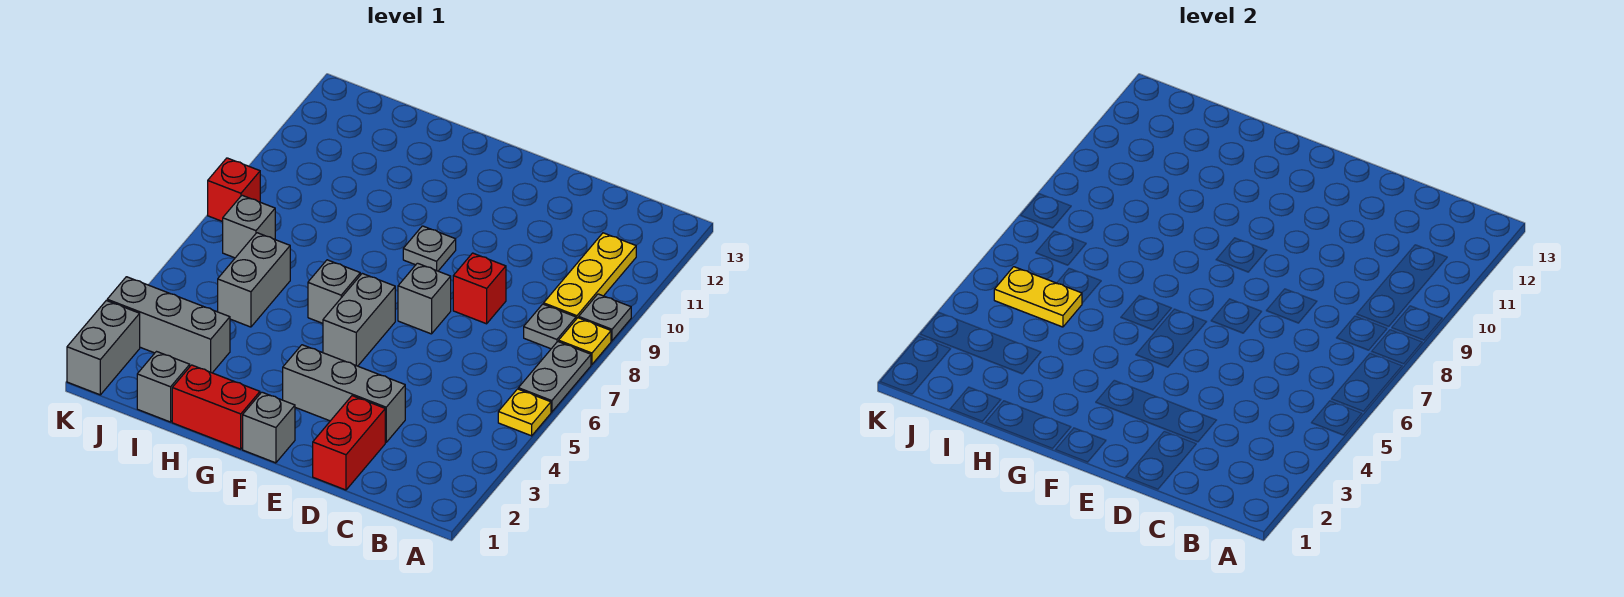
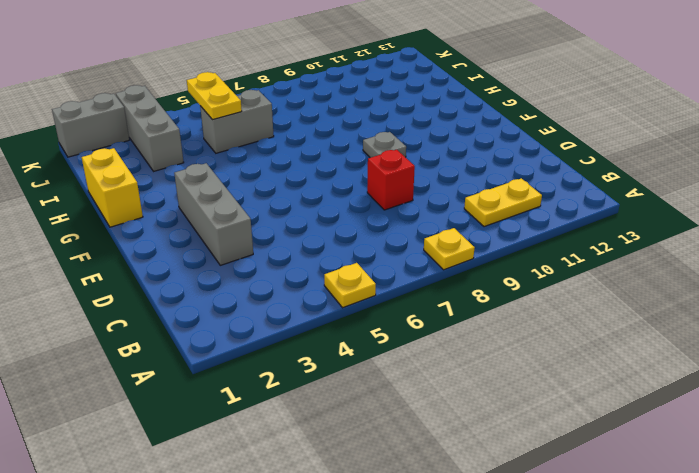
yellow 1x2 plate [464,178,542,227] -> yellow 1x3 plate [544,233,636,319]
yellow 1x2 brick [82,148,143,227] -> red 1x2 brick [172,365,260,449]
none -> grey 1x2 plate [518,342,591,412]
none -> grey 1x1 plate [579,294,631,341]
none -> grey 1x1 plate [524,304,576,349]

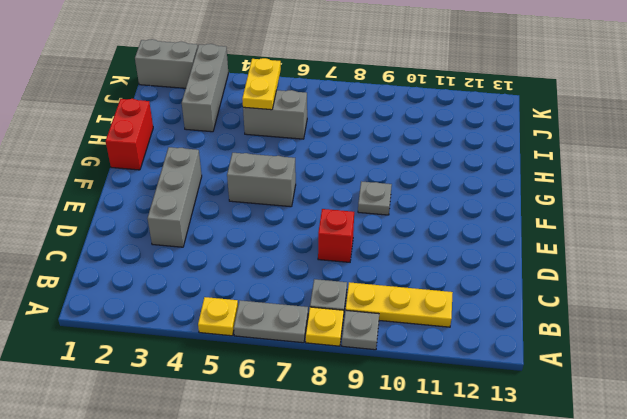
none -> red 1x2 brick [313,396,385,490]
none -> grey 1x1 brick [398,263,451,334]
none -> grey 1x1 brick [243,392,295,463]

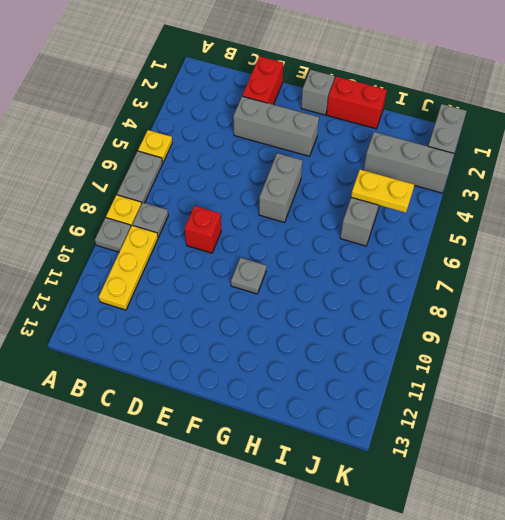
none -> grey 1x1 brick [398,263,451,334]
none -> grey 1x1 brick [308,260,360,323]
none -> grey 1x1 brick [137,352,190,422]

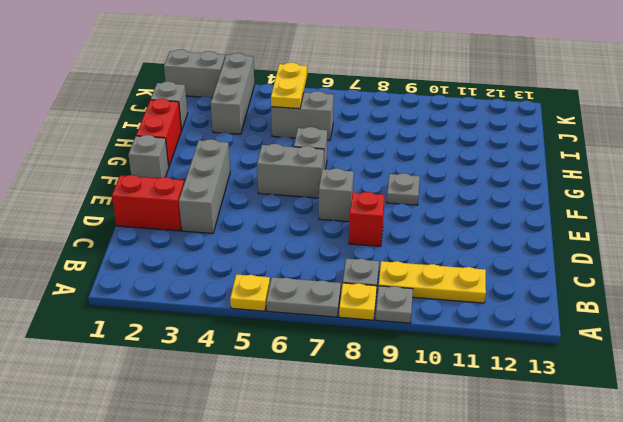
none -> grey 1x1 brick [223,195,275,258]
none -> red 1x1 brick [208,158,260,222]

